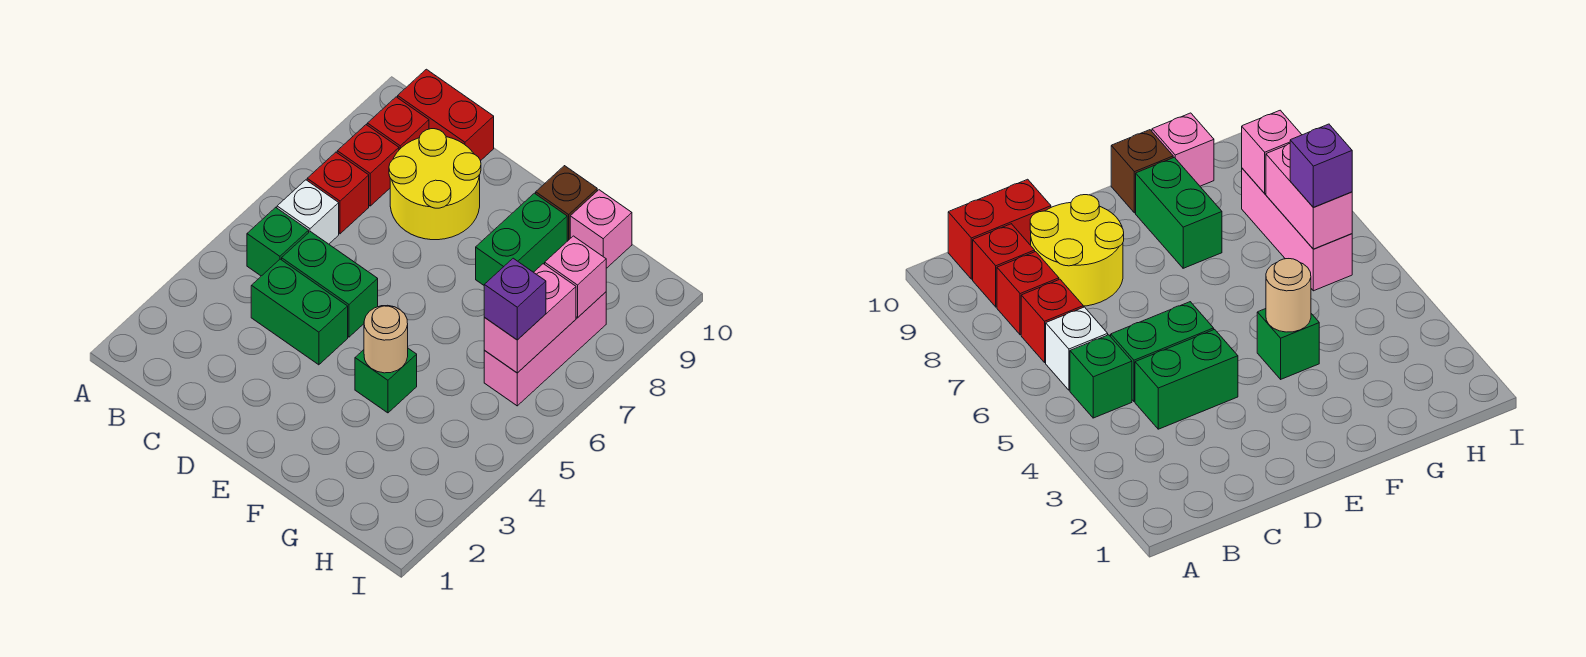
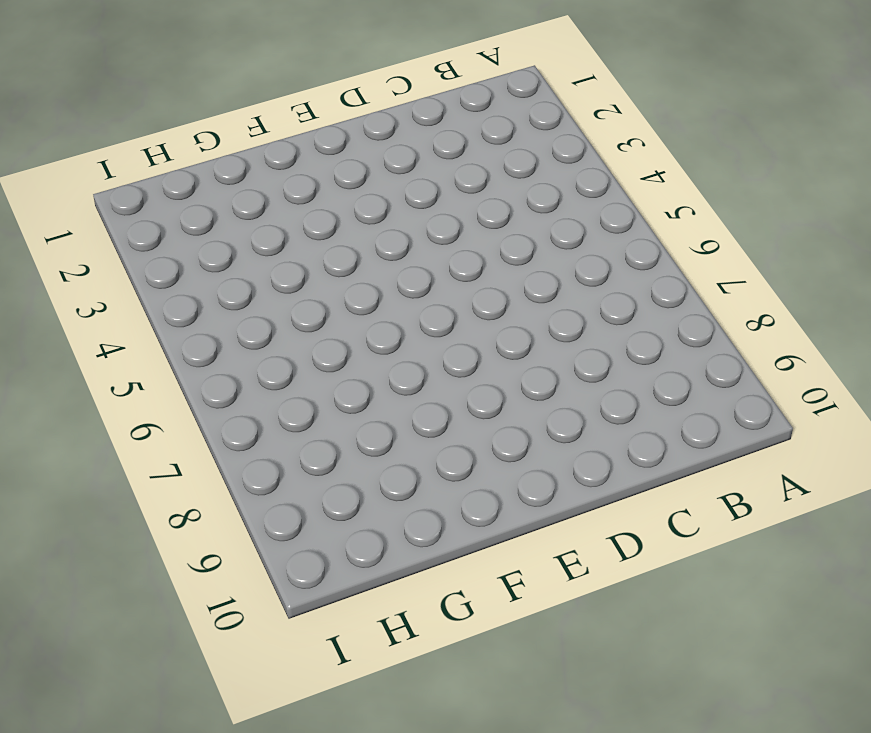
none -> green 1x1 brick [247,207,309,276]
none -> white 1x1 brick [277,180,339,244]
none -> red 1x1 brick [307,152,369,234]

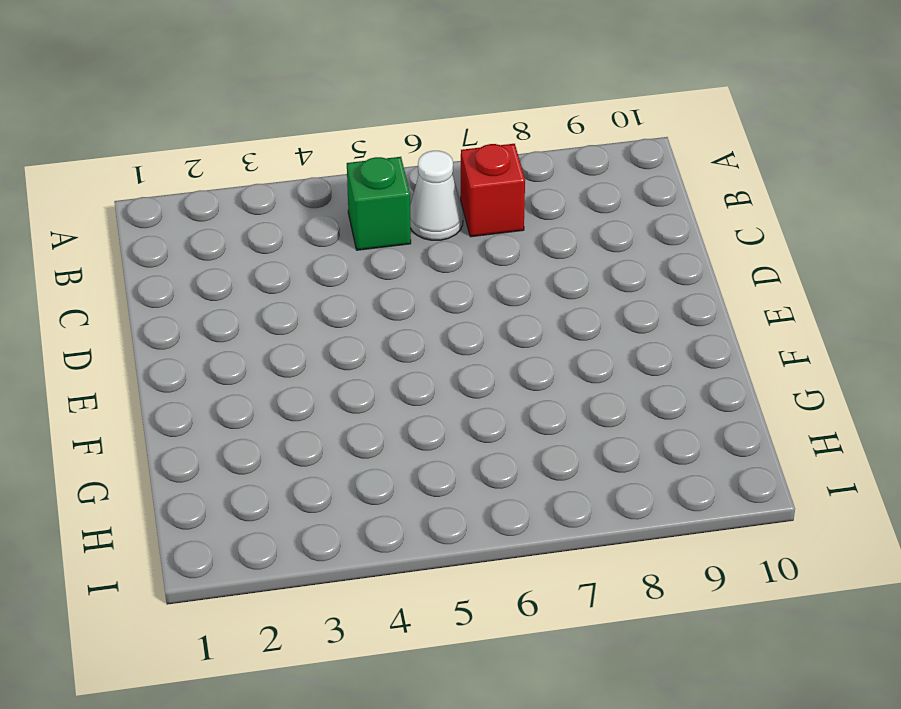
white 1x1 cone [410,151,463,240] -> white 1x1 brick [277,180,339,244]
none -> red 1x1 brick [337,125,399,206]
none -> red 1x1 brick [367,97,429,150]
none -> red 1x2 brick [398,69,494,161]

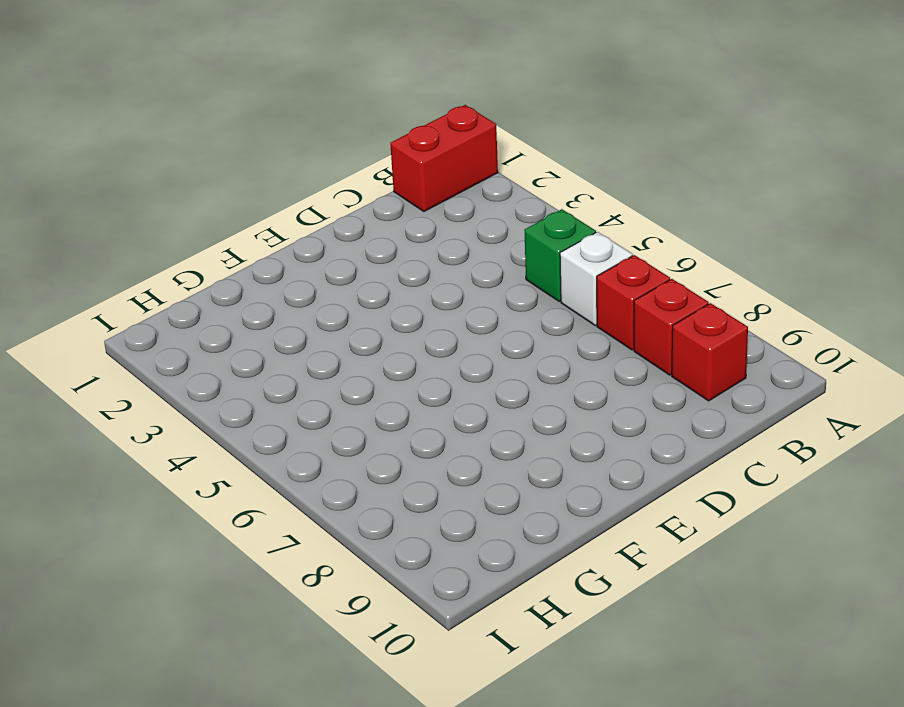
red 1x2 brick [390,105,498,212] -> red 1x2 brick moved to [398,69,494,161]
none -> green 1x2 brick [251,259,348,365]
none -> green 1x2 brick [282,232,378,337]
none -> yellow 2x2 round brick [389,129,481,240]

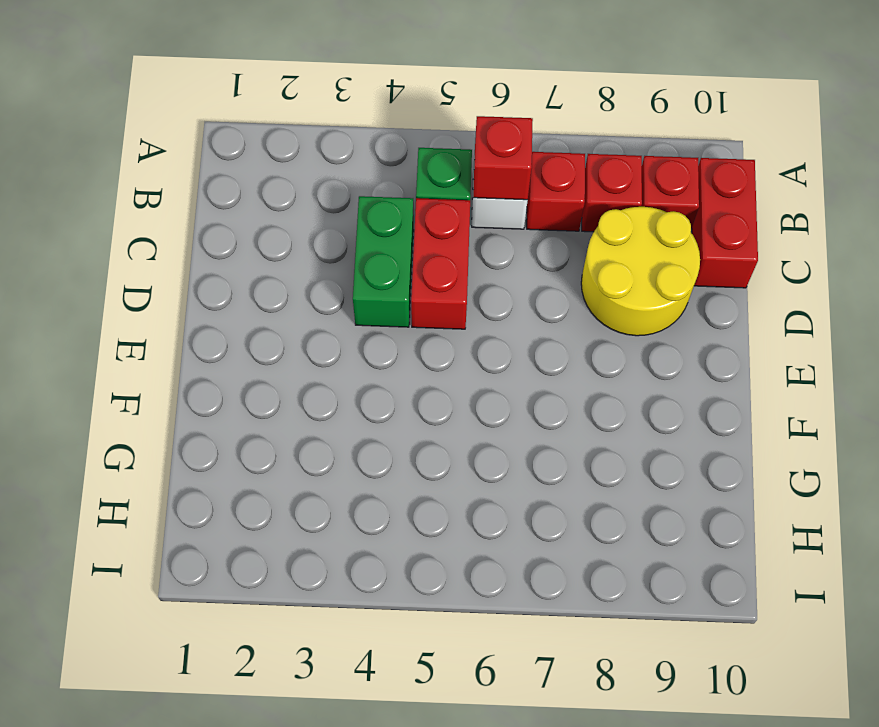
red 1x1 brick [473,116,533,200] -> none
red 1x2 brick [411,198,470,329] -> green 1x2 brick [282,232,378,337]
none -> green 1x1 brick [355,348,417,413]
none -> green 1x2 brick [476,193,567,285]
none -> brown 1x1 brick [536,166,597,241]

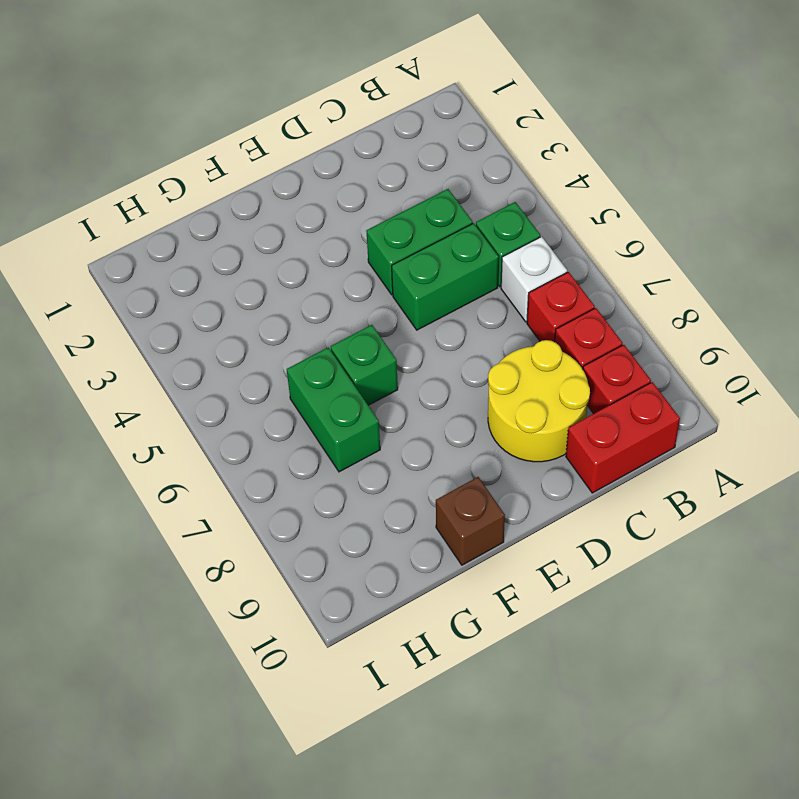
green 1x1 brick [331,325,398,405] -> green 1x1 brick moved to [355,348,417,413]
green 1x2 brick [287,348,380,472] -> green 1x2 brick moved to [476,193,567,285]
none -> pink 1x1 brick [570,190,632,268]
none -> pink 1x3 brick [484,292,606,406]
none -> tan 1x1 round brick [364,305,408,373]

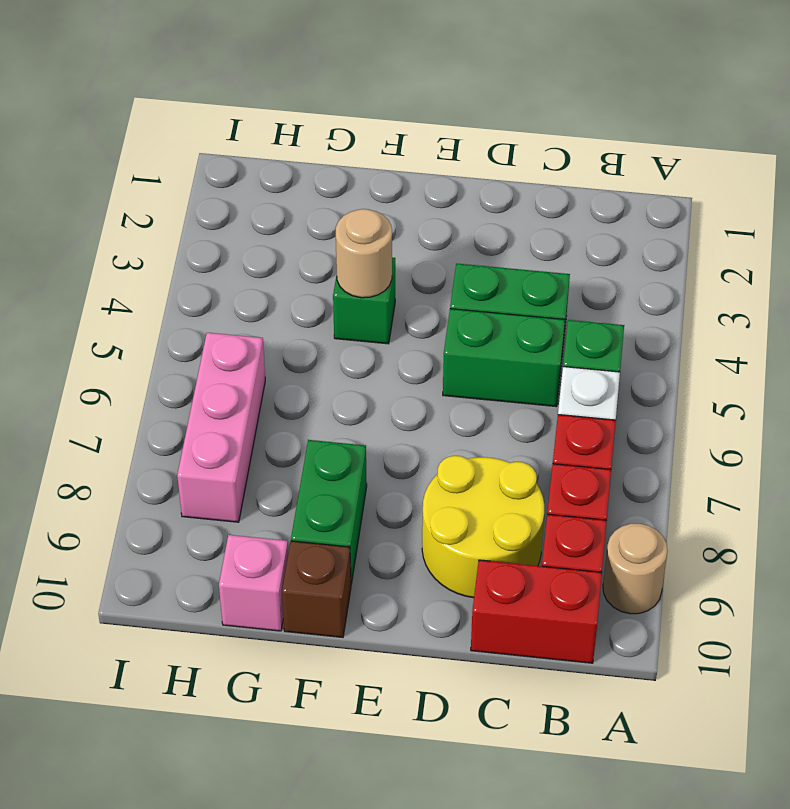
tan 1x1 round brick [603,524,667,614] -> none
none -> pink 1x2 brick [484,264,576,373]
none -> pink 1x1 brick [545,236,606,318]
none -> purple 1x1 brick [484,258,546,340]

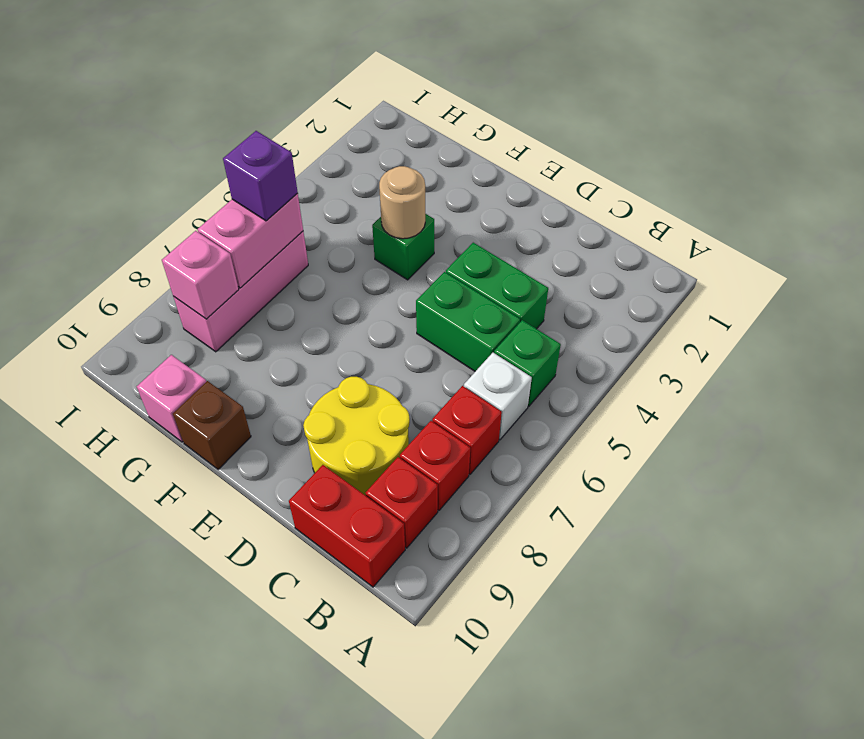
none -> green 1x2 brick [476,193,567,285]

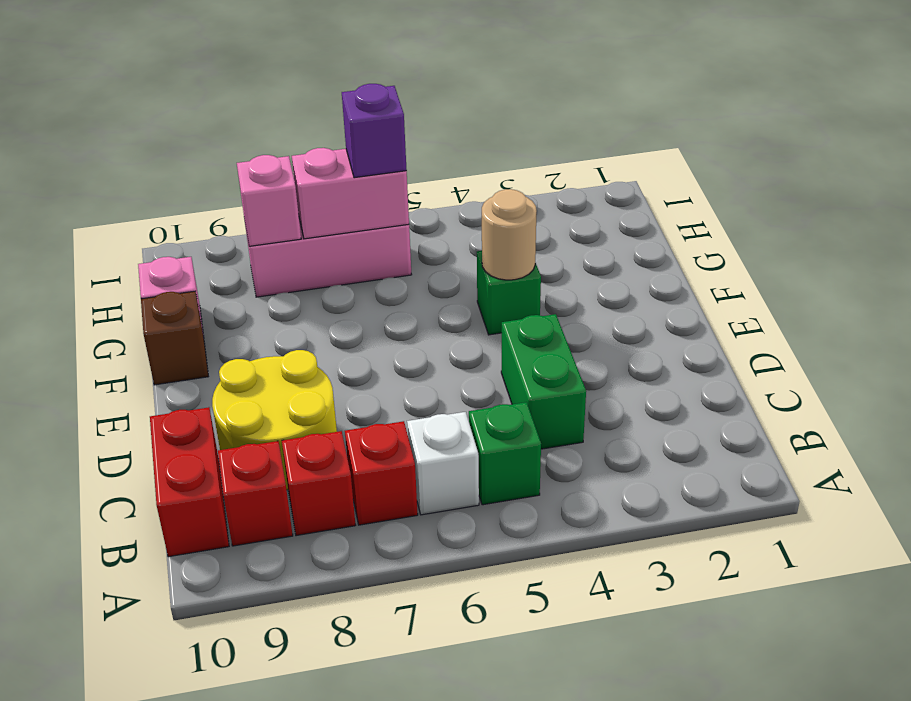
none -> green 1x2 brick [282,232,378,337]
none -> green 1x2 brick [476,193,567,285]

